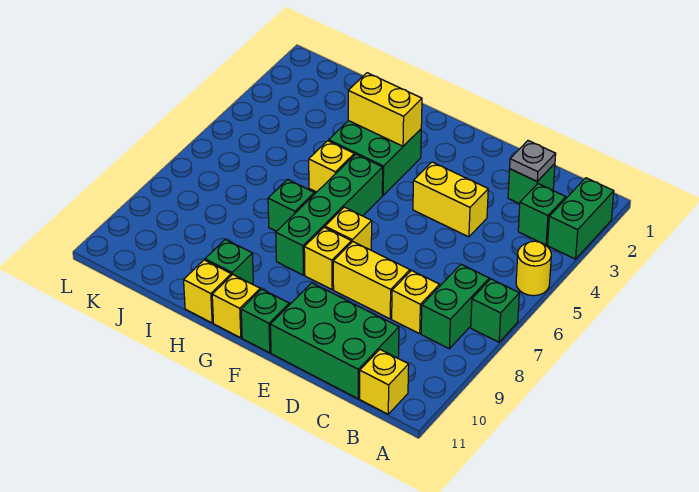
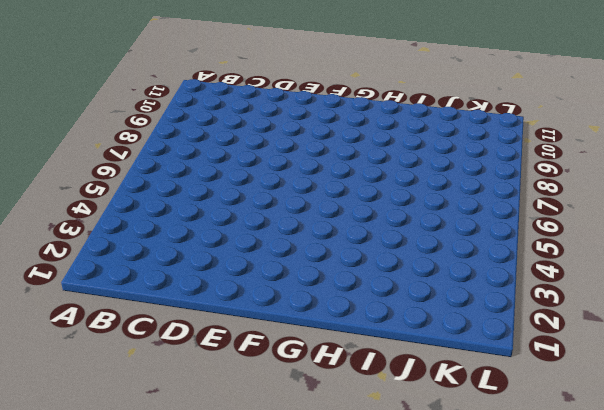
none -> green 1x2 brick [548,178,614,259]
none -> yellow 1x1 round brick [516,241,551,296]
none -> green 1x1 brick [471,279,519,342]

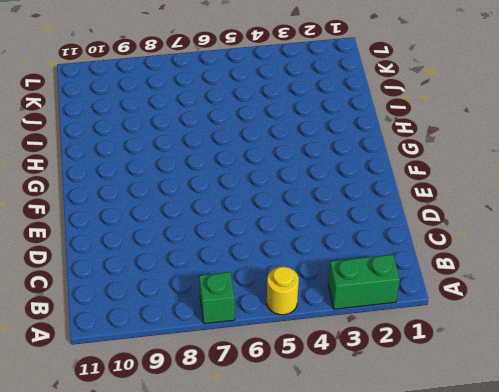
none -> green 1x1 brick [518,184,566,245]
none -> green 1x2 brick [421,264,489,349]
none -> yellow 1x1 brick [360,350,409,414]

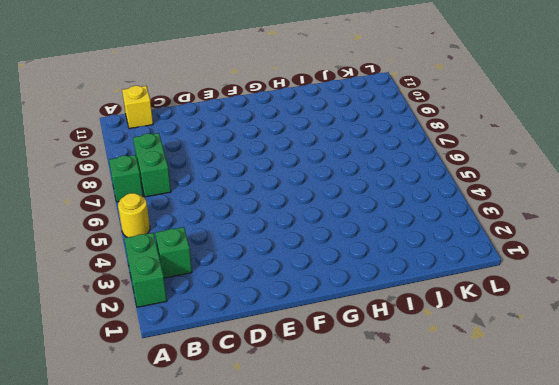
none -> green 1x1 brick [508,164,555,204]
none -> yellow 1x1 brick [392,270,440,334]
none -> green 2x3 brick [270,283,399,399]

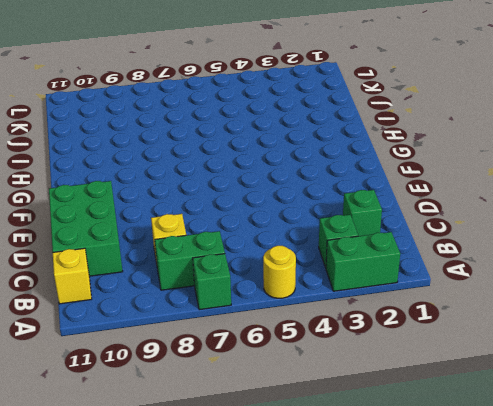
none -> yellow 1x2 brick [413,162,488,237]
none -> yellow 1x2 brick [333,242,410,319]
none -> yellow 1x1 brick [325,207,372,250]

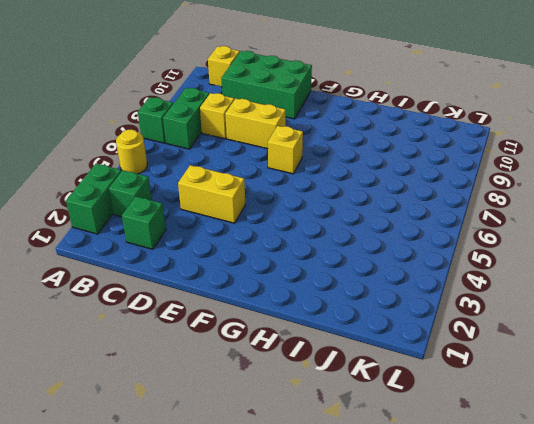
none -> yellow 1x1 brick [304,227,351,290]
none -> green 1x1 brick [241,289,289,353]
none -> green 2x2 brick [329,121,421,195]

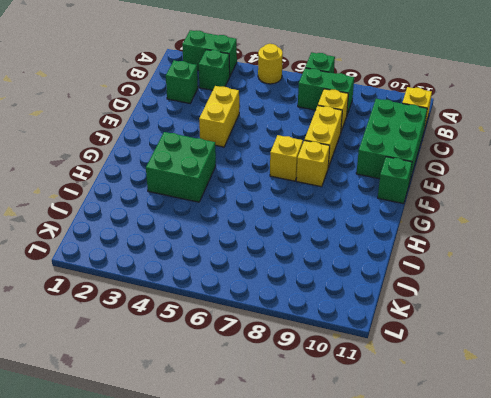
none -> green 1x4 brick [276,154,383,275]
none -> yellow 1x1 brick [212,274,260,338]
none -> yellow 1x1 brick [309,141,354,192]

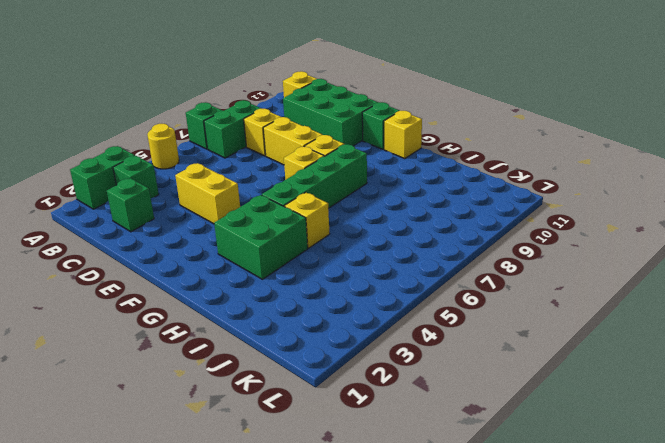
none -> green 1x1 brick [268,179,314,231]
none -> green 1x1 brick [205,239,253,284]
none -> yellow 1x1 brick [184,260,231,323]

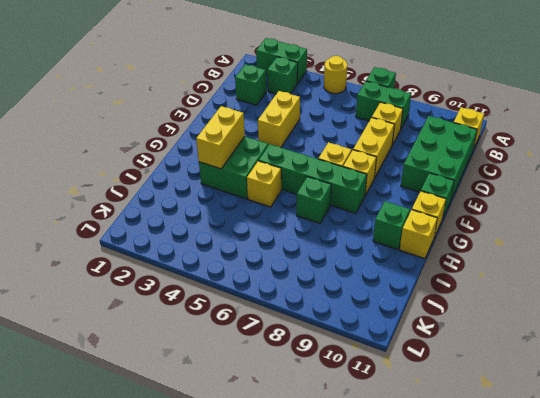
none -> grey 1x1 plate [510,141,556,181]

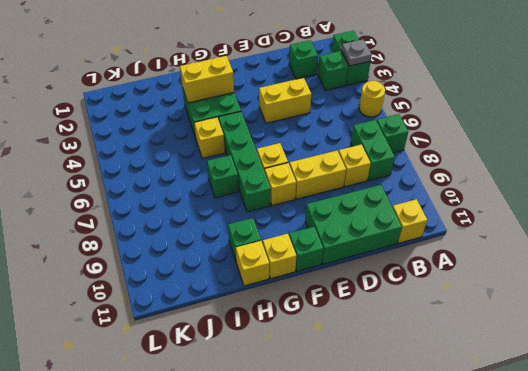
grey 1x1 plate [342,39,372,66] -> grey 1x1 plate moved to [510,141,556,181]

